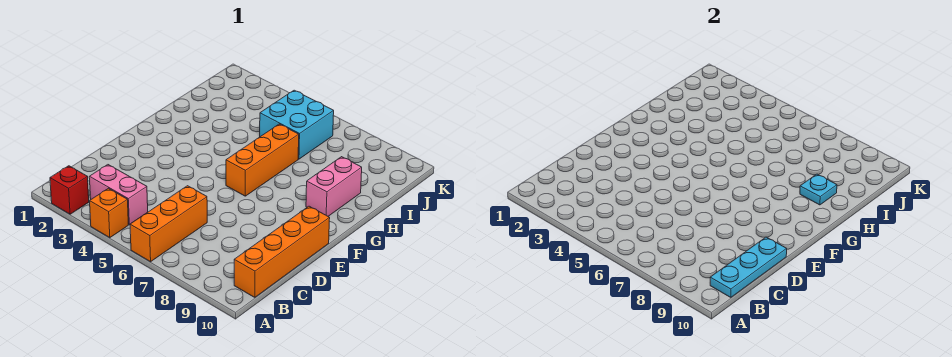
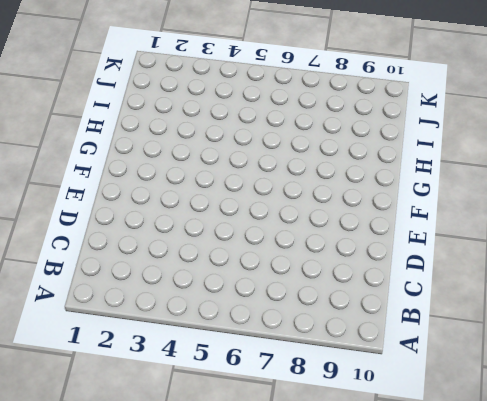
none -> red 1x1 brick [50,166,89,214]
none -> orange 1x1 brick [90,188,128,238]

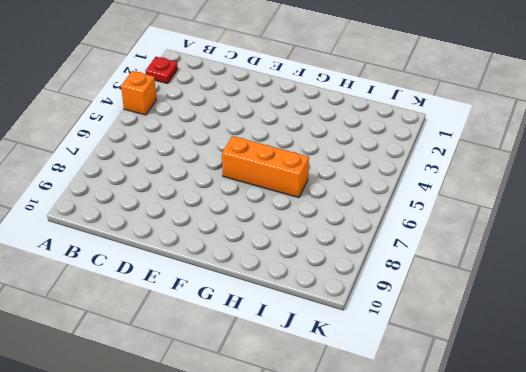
red 1x1 plate [145,57,178,84] -> red 1x1 brick [50,166,89,214]
none -> orange 1x3 brick [130,186,207,262]
none -> pink 1x2 brick [89,165,148,224]

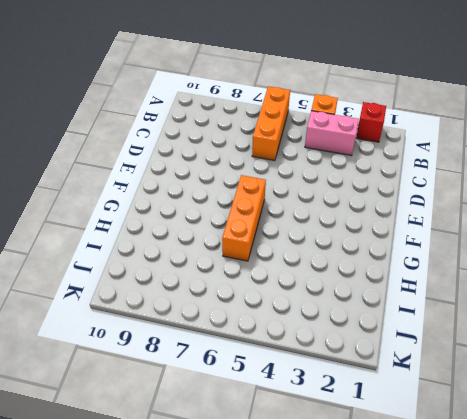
none -> orange 1x4 brick [234,206,330,297]
none -> pink 1x2 brick [306,157,362,216]

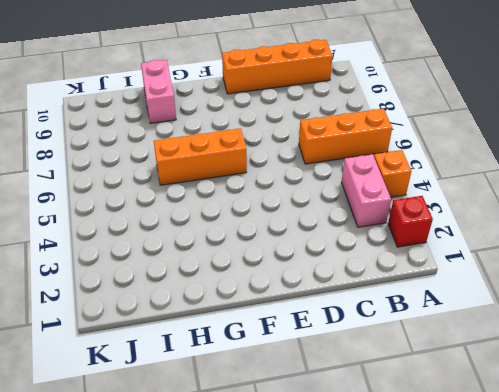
pink 1x2 brick [141,60,176,123] -> pink 1x2 brick turned to [306,157,362,216]
none -> cyan 2x2 brick [260,90,334,159]
none -> cyan 1x3 plate [710,237,787,297]

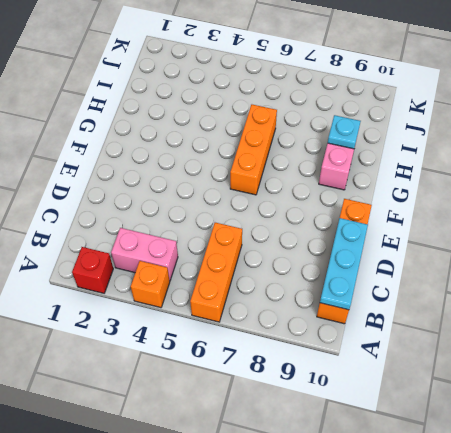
none -> cyan 2x2 brick [260,90,334,159]

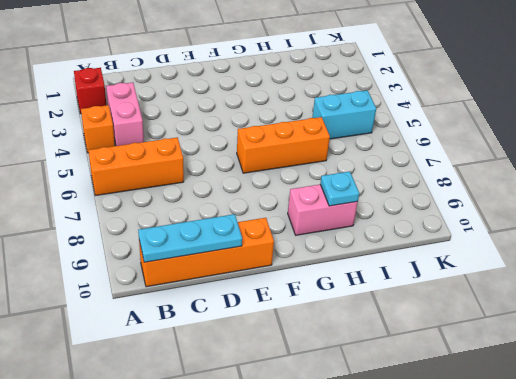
cyan 1x2 brick [312,90,376,139] -> cyan 2x2 brick [260,90,334,159]

